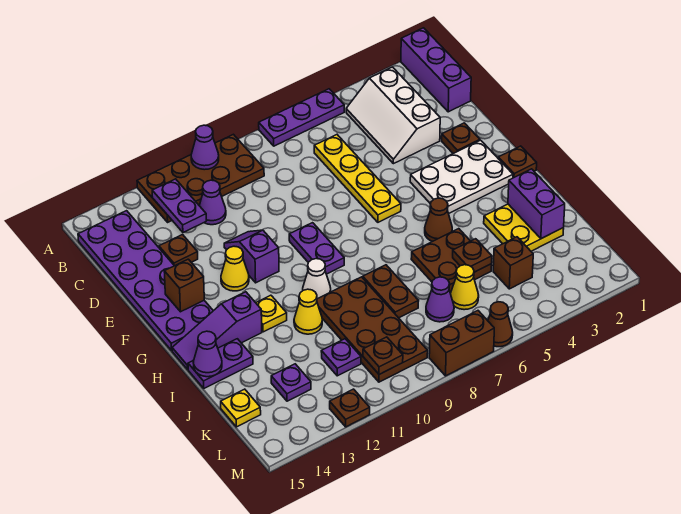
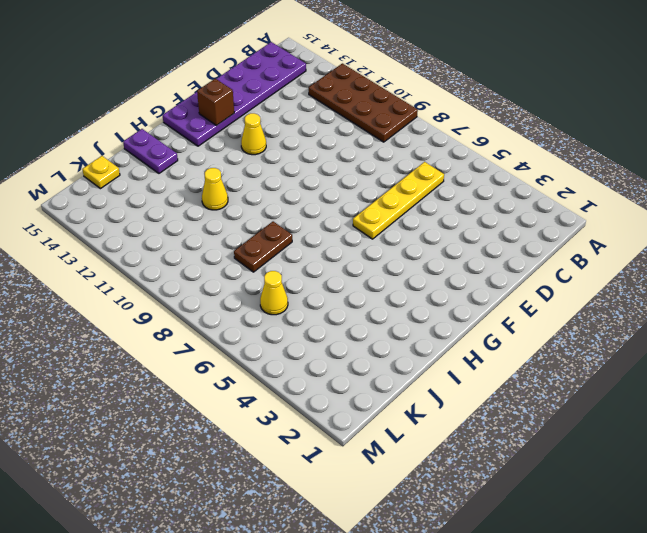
none -> purple 1x3 brick [401,28,471,112]
none -> purple 1x3 plate [259,89,344,146]
none -> white 2x3 slope [346,67,440,164]
none -> purple 1x1 cone [199,180,226,225]

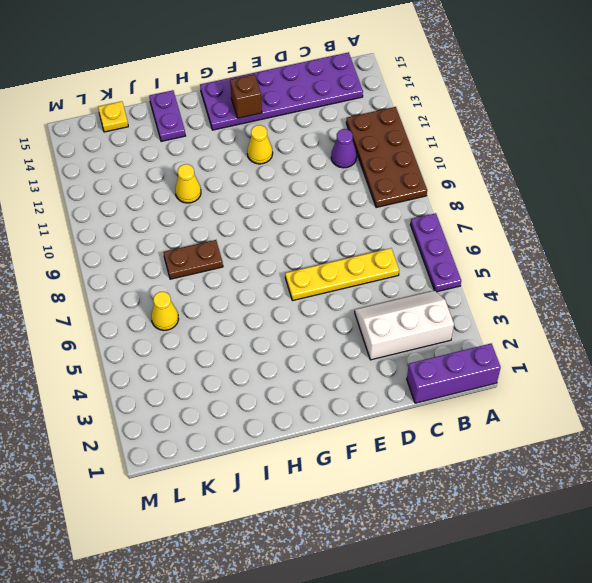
none -> brown 1x1 plate [159,235,198,266]
none -> brown 1x1 plate [442,123,480,153]
none -> purple 1x2 slope [224,230,279,283]
none -> white 2x3 plate [410,140,513,214]

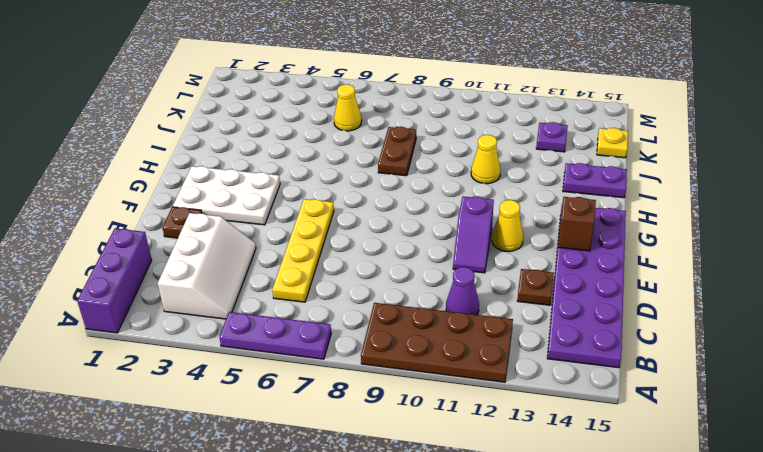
none -> purple 1x2 plate [289,223,344,274]
none -> brown 1x1 plate [498,146,537,178]
none -> brown 1x1 cone [425,198,452,241]
none -> white 1x1 cone [303,259,331,299]

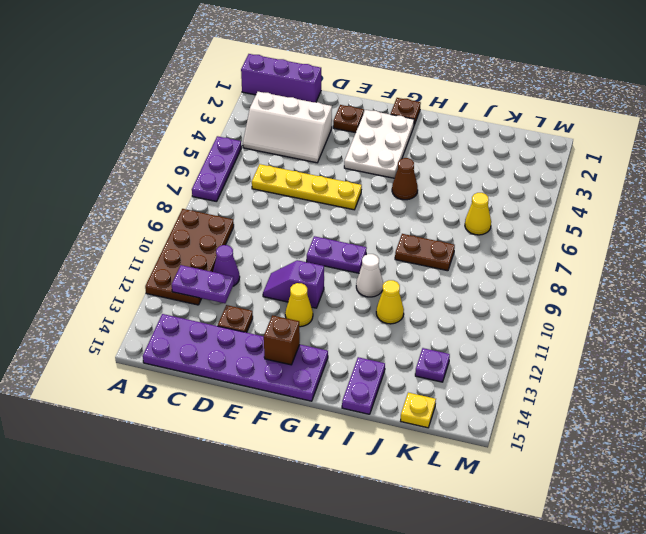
none -> yellow 1x1 plate [256,295,287,332]
none -> purple 1x3 slope [172,292,262,369]
none -> yellow 2x2 plate [484,204,564,251]
none -> brown 2x2 plate [411,229,492,292]

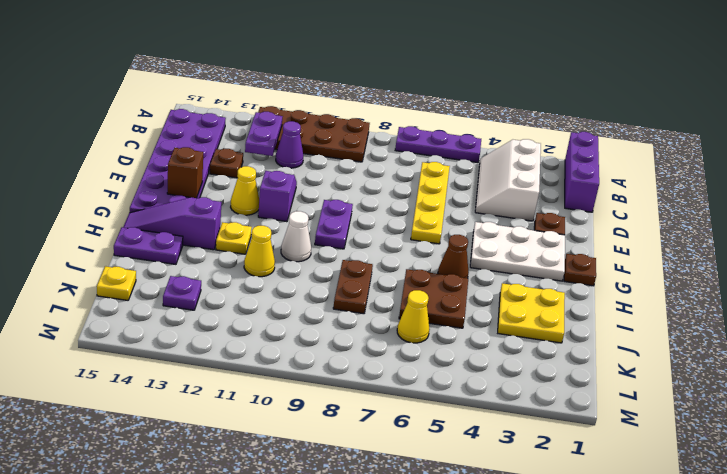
none -> brown 2x4 plate [317,277,428,382]
none -> brown 1x1 brick [493,237,533,289]
none -> purple 1x1 cone [426,277,454,322]
none -> purple 1x1 plate [321,339,361,376]

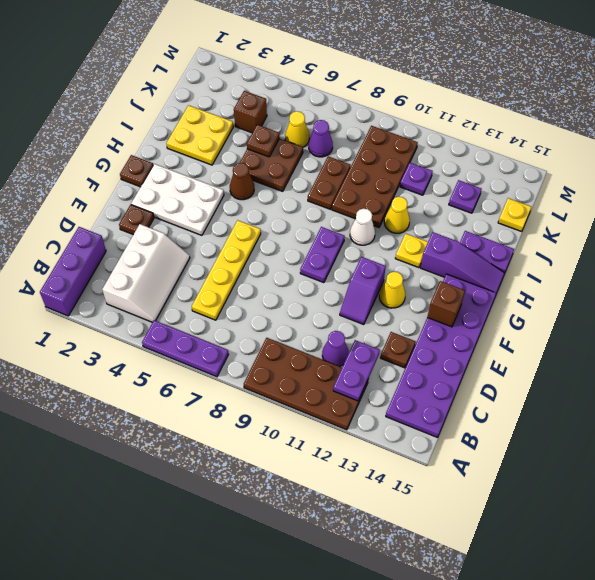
none -> brown 1x1 cone [488,302,513,347]
none -> brown 1x2 brick [429,311,494,376]
none -> brown 1x1 plate [330,389,370,427]
none -> purple 1x1 cone [191,125,219,170]

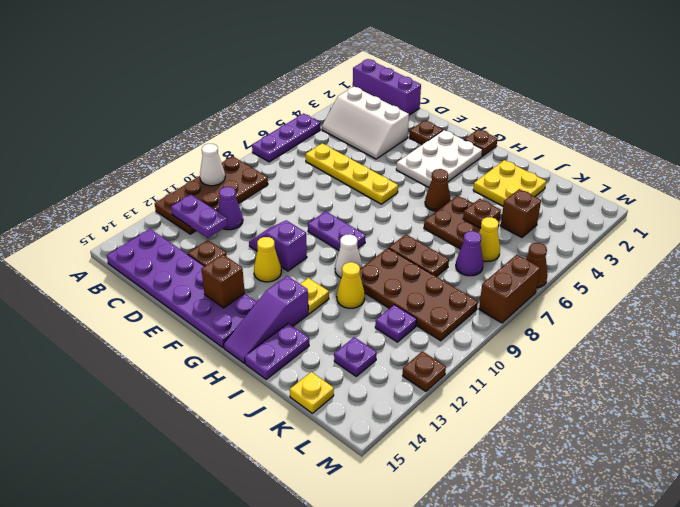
white 1x1 cone [200,144,225,186] -> purple 1x1 cone [191,125,219,170]
none -> purple 1x2 brick [508,169,565,239]
none -> purple 1x1 cone [193,331,222,377]
none -> brown 1x1 plate [363,337,403,374]

